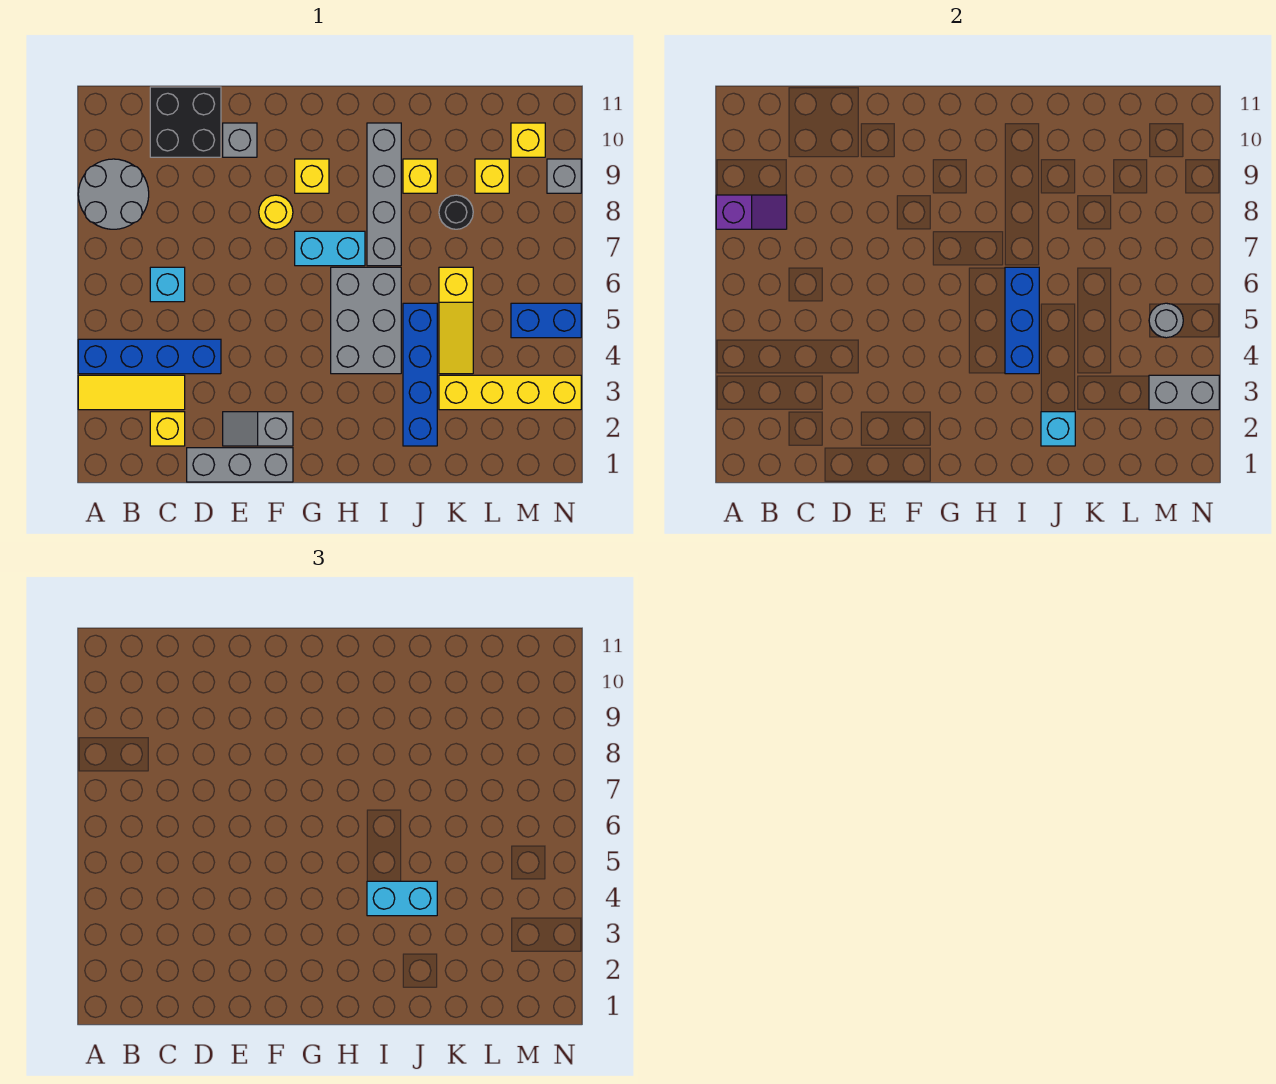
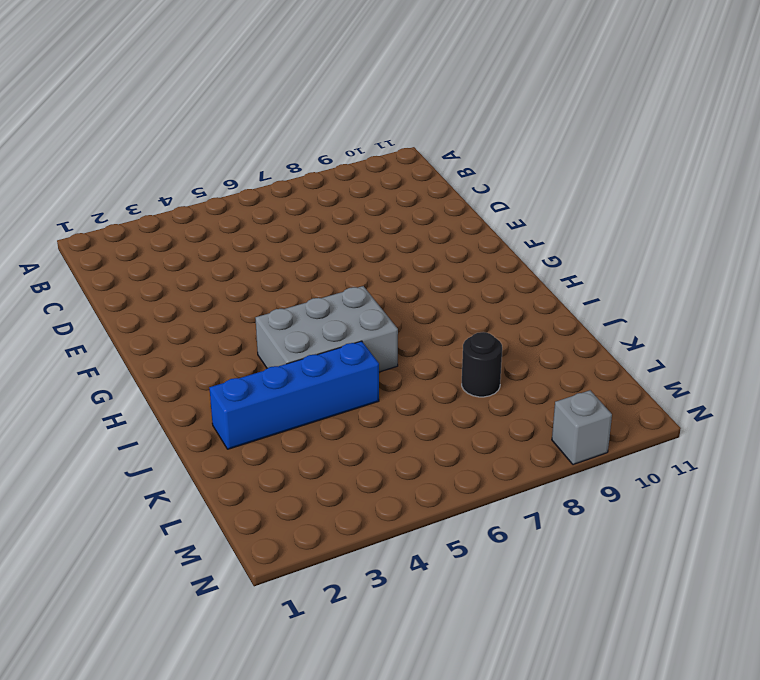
none -> yellow 1x3 tile [78,375,185,410]
none -> blue 1x4 brick [78,339,221,374]
none -> grey 2x2 round brick [78,159,149,229]

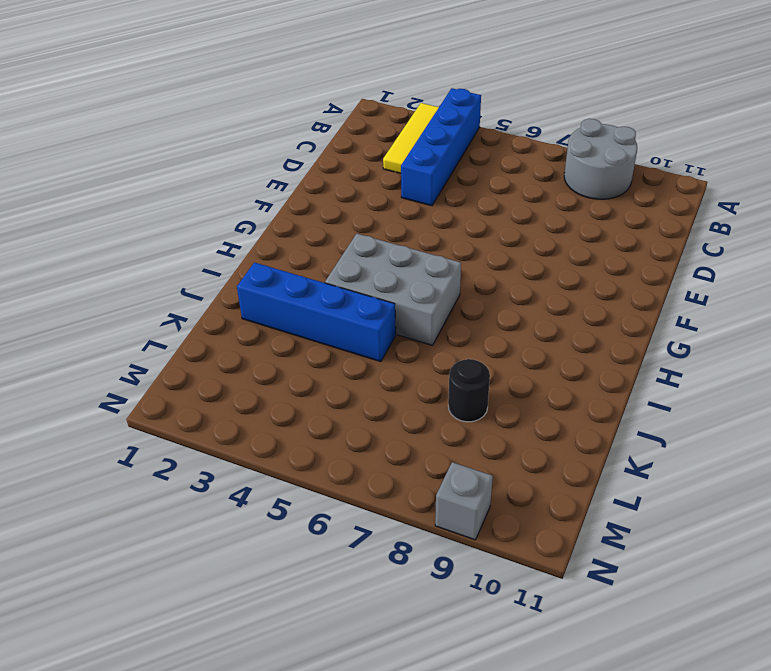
none -> yellow 1x1 brick [150,412,185,446]
none -> cyan 1x1 brick [150,267,185,302]
none -> black 2x2 brick [150,87,221,157]

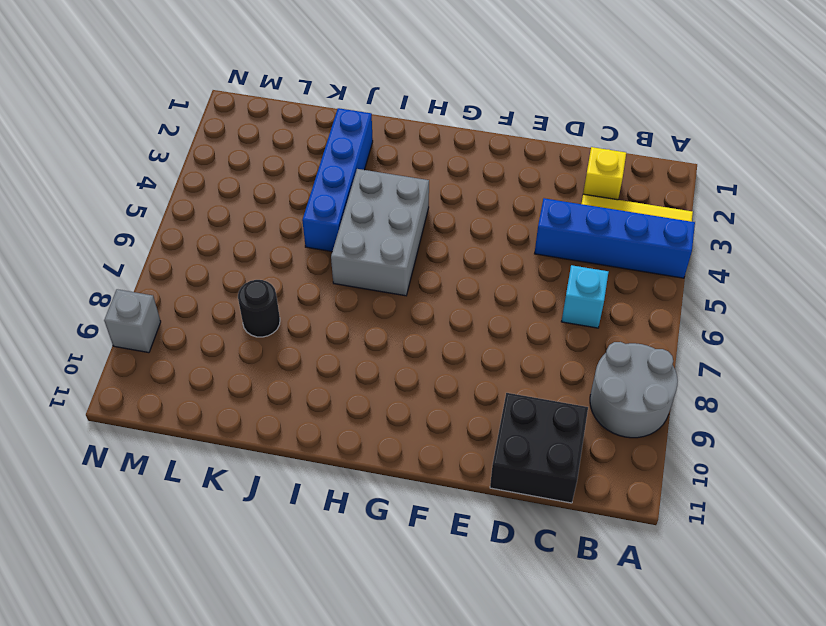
none -> grey 1x3 brick [187,448,293,482]
none -> grey 1x2 slope [223,412,293,446]
none -> grey 1x1 brick [223,123,257,157]

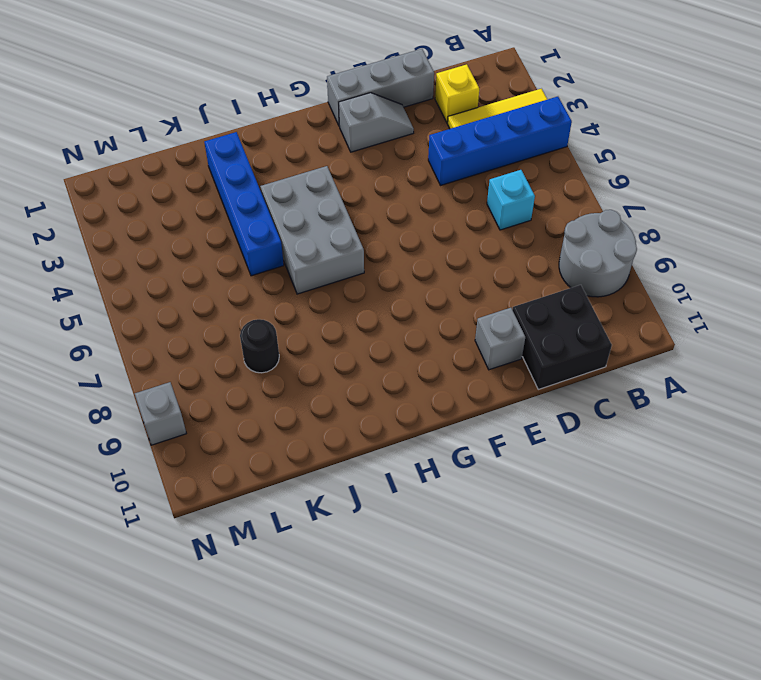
none -> yellow 1x1 round brick [259,195,293,229]
none -> cyan 1x2 brick [295,231,365,266]
none -> yellow 1x1 brick [295,159,329,193]

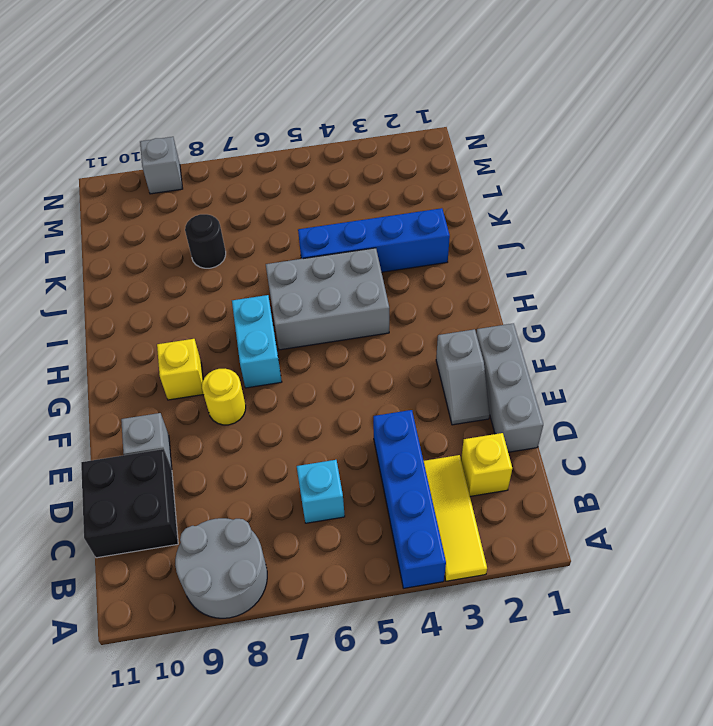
none -> grey 1x4 brick [367,123,401,266]
none -> yellow 1x1 brick [403,159,437,193]
none -> yellow 1x4 brick [439,375,581,410]

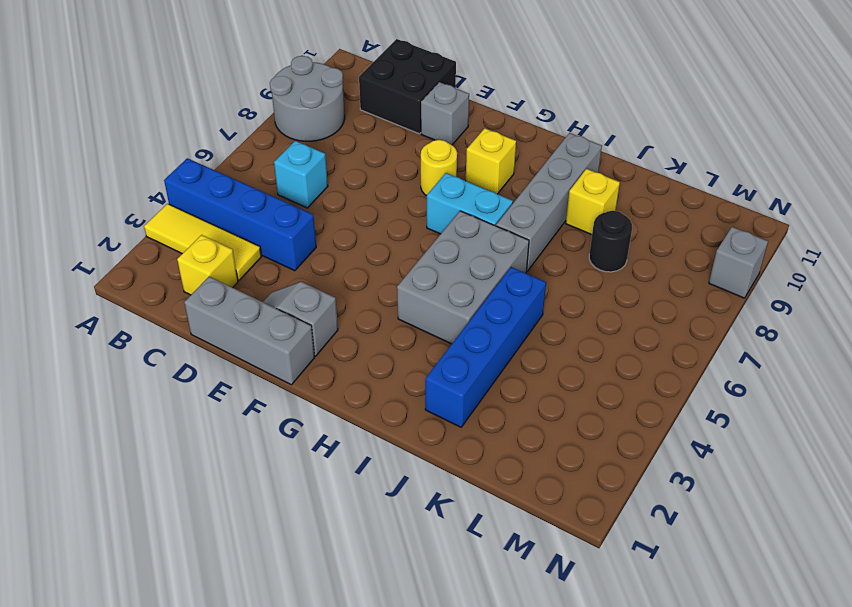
none -> yellow 1x4 brick [439,375,581,410]
none -> yellow 1x3 slope [439,267,473,374]
none -> yellow 1x1 brick [475,159,509,193]

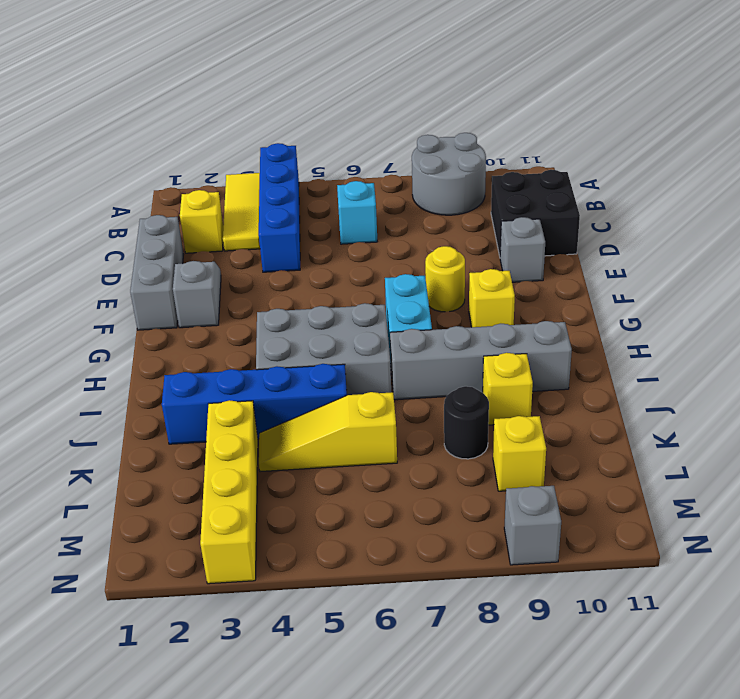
none -> blue 1x2 brick [511,303,581,338]
none -> yellow 1x1 brick [511,123,545,157]
none -> purple 1x2 slope [716,195,787,229]

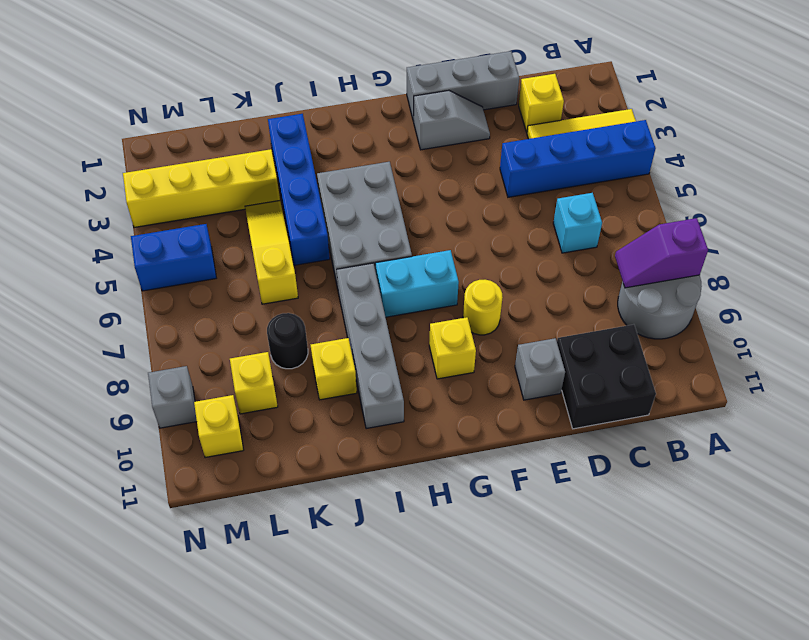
none -> blue 1x3 brick [1005,267,1039,374]
none -> cyan 1x1 brick [1041,412,1075,446]
none -> grey 1x2 brick [1149,375,1219,410]

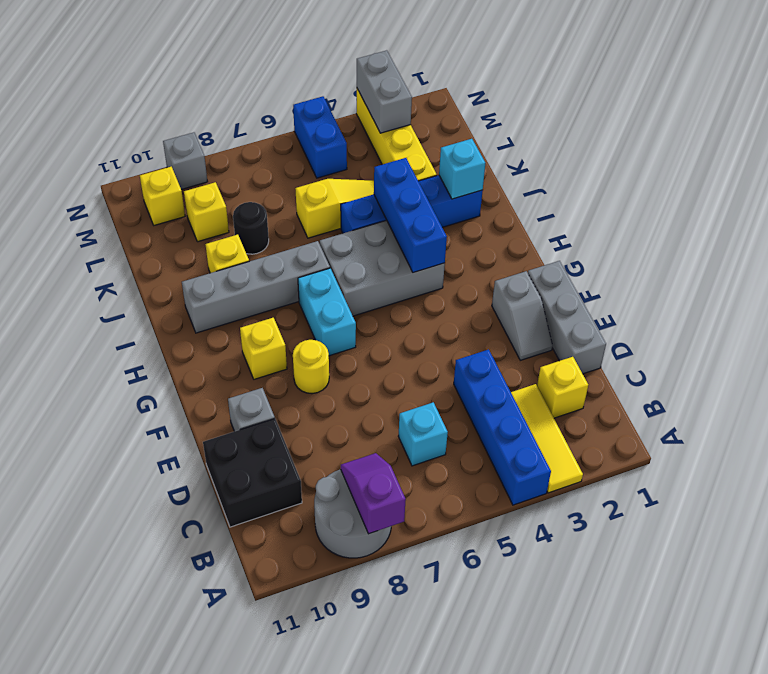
blue 1x3 brick [374,158,447,273] -> blue 1x3 brick turned to [1005,267,1039,374]
none -> grey 1x1 round brick [1149,303,1183,338]
none -> cyan 1x2 brick [367,881,437,916]

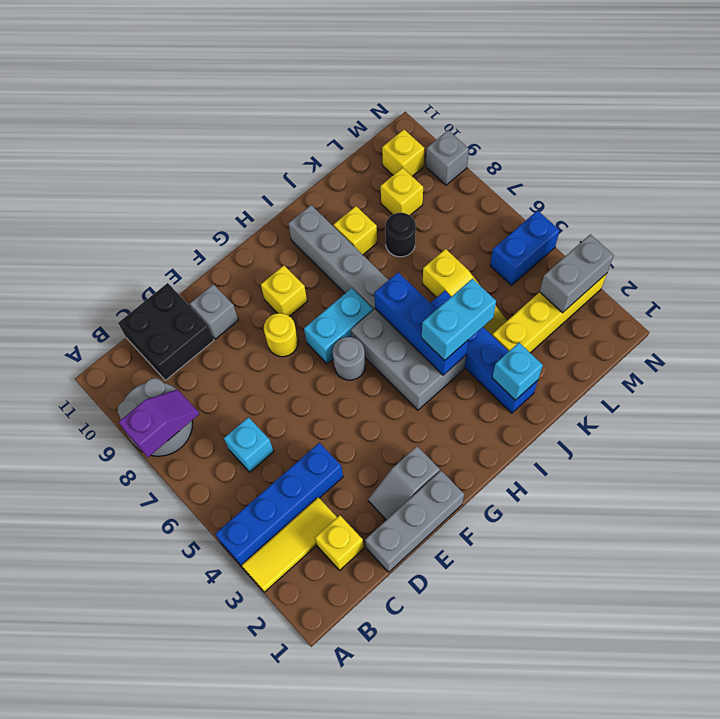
grey 1x1 round brick [333,337,365,380] -> grey 1x1 round brick moved to [1149,303,1183,338]

